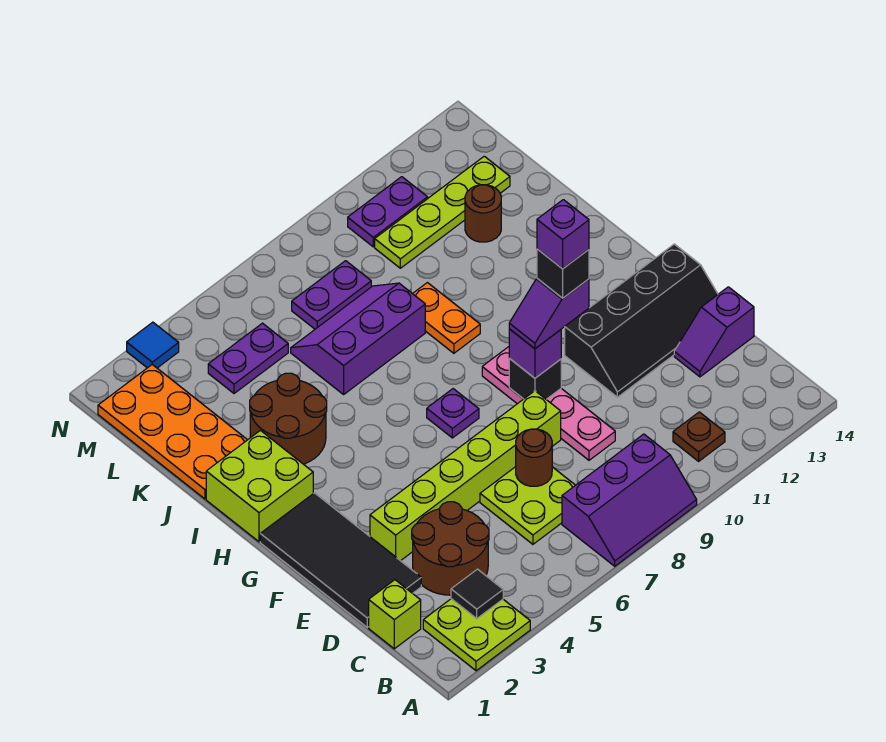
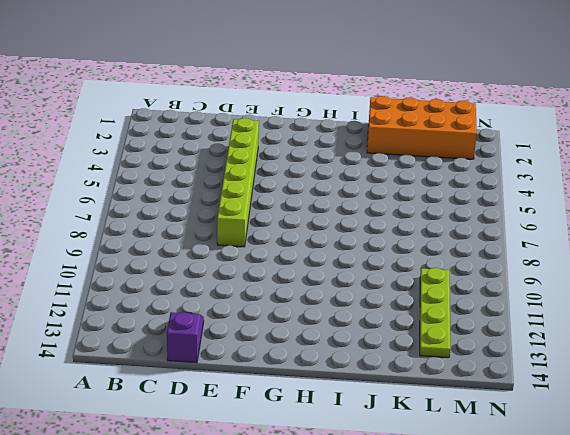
orange 2x4 brick [367,96,477,159] -> orange 2x4 plate [98,365,247,499]
none -> lime 2x2 plate [423,599,530,671]
none -> purple 2x3 slope [562,434,697,566]
none -> brown 1x1 plate [673,412,725,461]
none -> lime 1x1 brick [369,580,421,649]

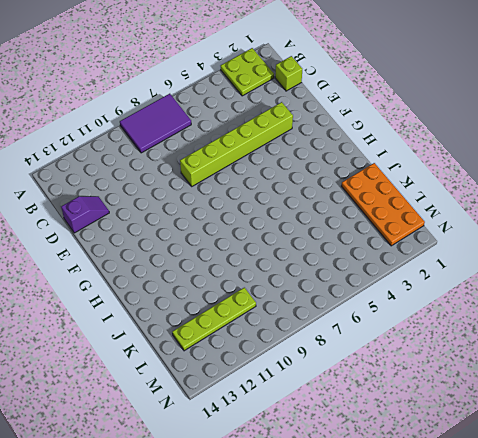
purple 2x3 tile [120,94,191,153] -> purple 2x3 slope [562,434,697,566]
none -> brown 1x1 plate [673,412,725,461]
none -> brown 2x2 round brick [412,502,489,595]
none -> lime 2x2 plate [480,467,575,544]
none -> black 2x4 tile [260,493,421,627]

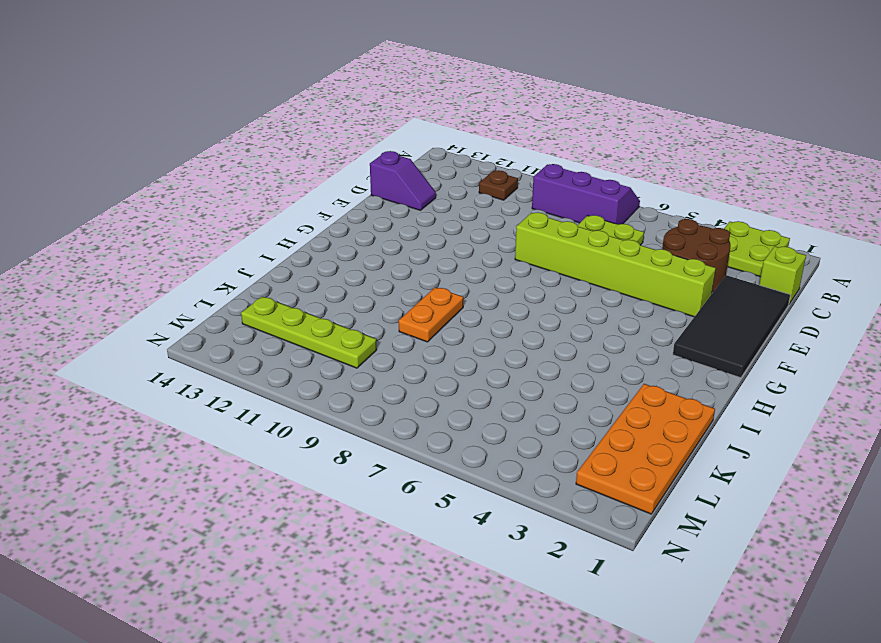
none -> pink 1x4 plate [482,347,615,460]
none -> black 2x4 slope [565,244,718,397]
none -> purple 1x1 plate [427,389,479,438]
none -> lime 2x2 brick [206,430,313,542]

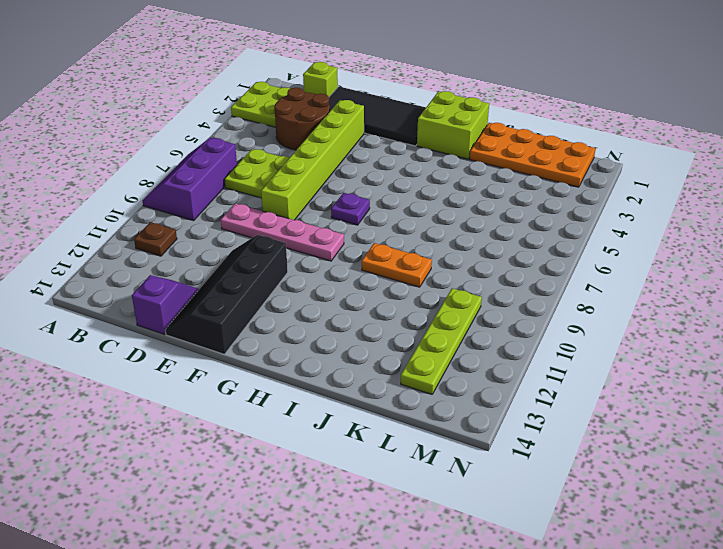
none -> brown 2x2 round brick [250,373,327,464]
none -> purple 2x3 slope [291,283,425,394]
none -> brown 1x1 round brick [465,185,501,242]
none -> purple 1x2 plate [208,323,288,393]

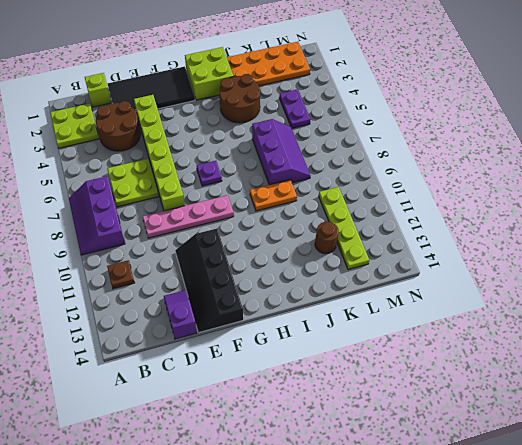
none -> purple 1x2 plate [292,261,371,329]
none -> purple 1x2 plate [348,177,428,247]
none -> blue 1x1 tile [127,322,179,368]
none -> black 1x1 tile [451,569,503,618]

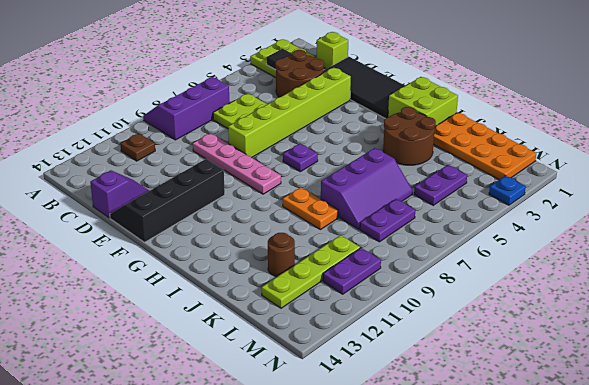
blue 1x1 plate [489,176,526,205] -> blue 1x1 tile [127,322,179,368]
none -> brown 1x1 round brick [516,429,552,486]
none -> black 1x1 brick [509,359,561,399]
none -> purple 1x1 brick [509,329,561,378]
none -> purple 1x2 slope [509,279,589,349]

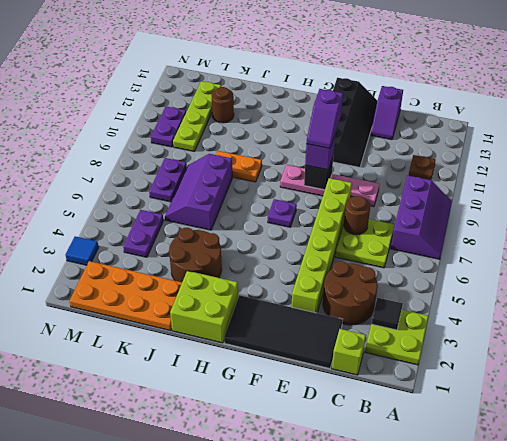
none -> black 1x1 brick [537,249,589,298]
none -> purple 1x1 brick [537,200,589,269]

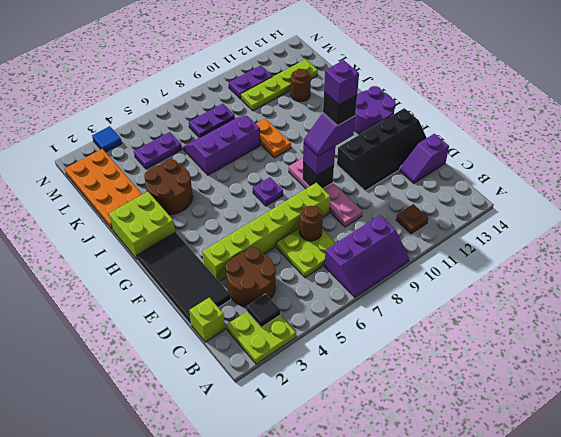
purple 2x2 round brick [354,86,396,134] -> none

